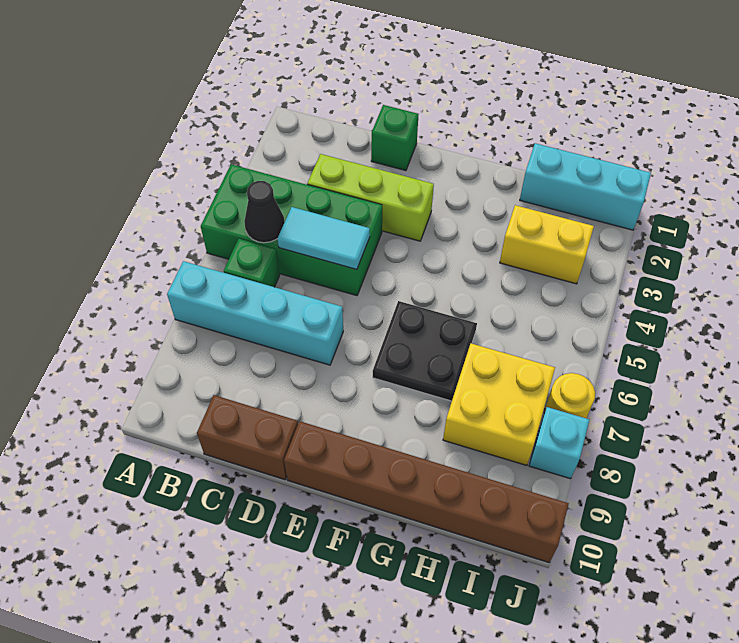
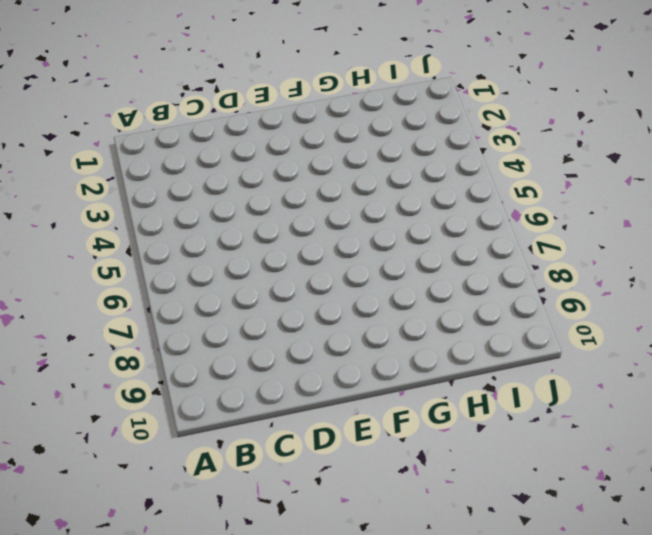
none -> green 2x4 brick [201,164,382,296]
none -> cyan 1x4 brick [167,261,343,365]
none -> green 1x1 brick [224,239,280,287]

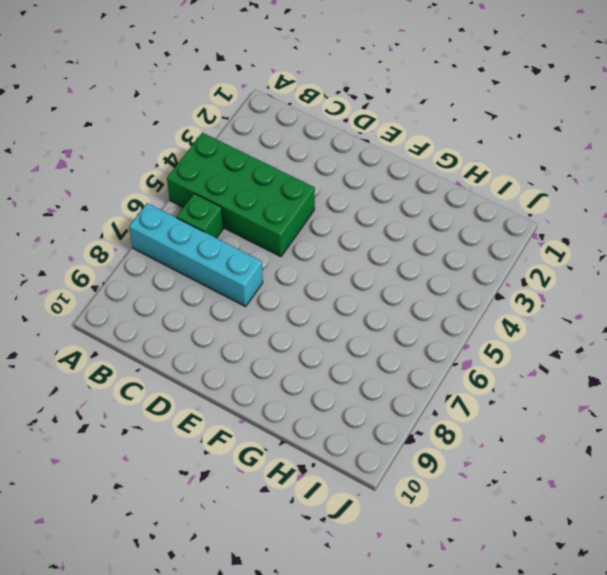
none -> lime 1x3 brick [307,154,434,241]
none -> brown 1x2 brick [197,395,298,480]
none -> green 1x1 brick [371,105,418,171]

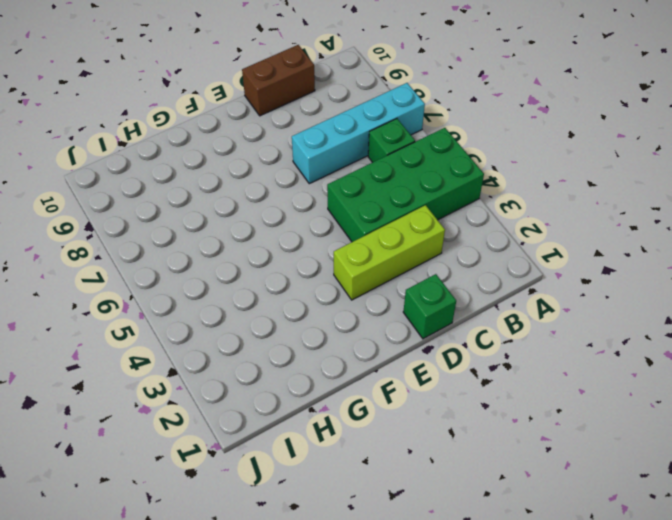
none -> brown 1x6 brick [284,421,569,563]
none -> black 2x2 plate [373,301,477,401]
none -> cyan 1x3 brick [520,143,651,230]

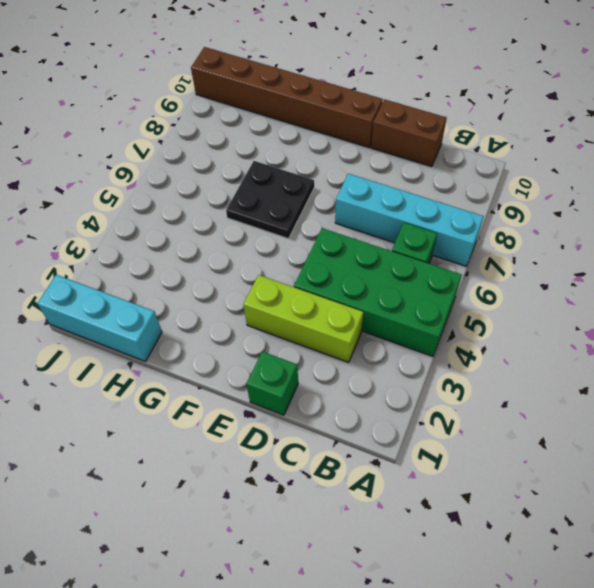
none -> yellow 1x2 brick [500,205,594,284]
none -> yellow 2x2 brick [443,343,555,465]
none -> yellow 1x1 round brick [544,373,595,418]

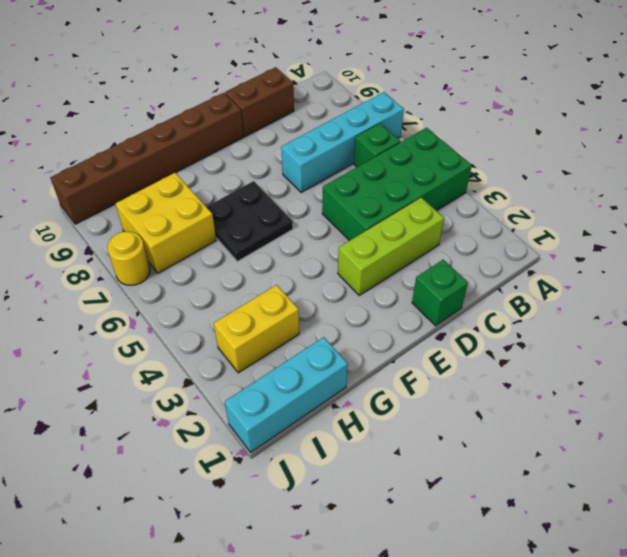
none -> cyan 1x1 brick [529,407,589,479]
none -> black 1x1 cone [244,181,285,243]
none -> cyan 1x2 tile [277,207,370,270]

